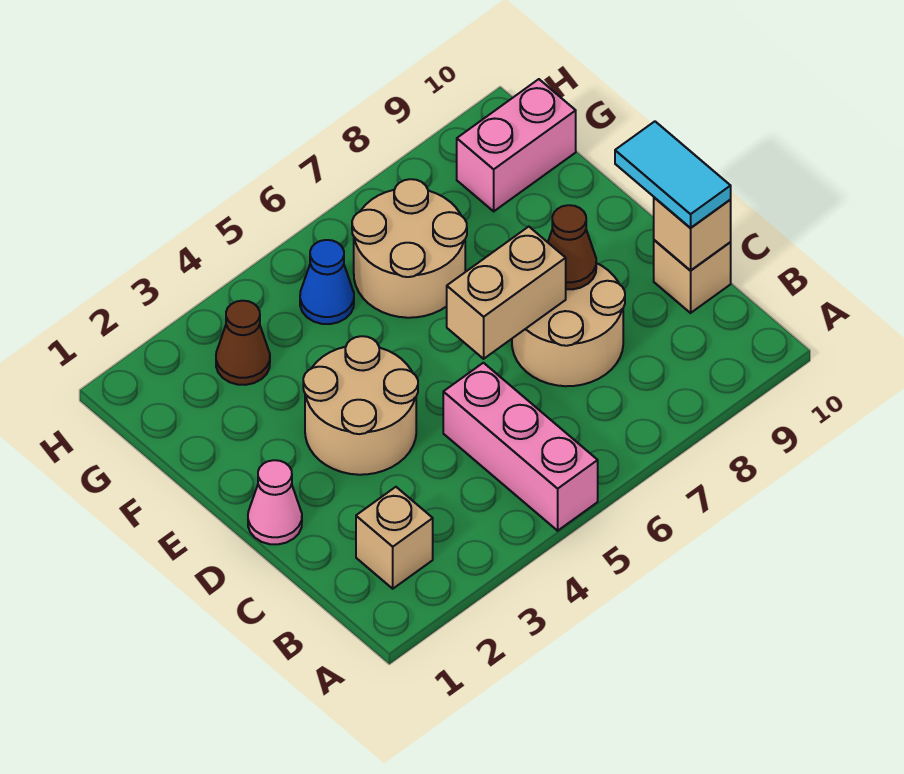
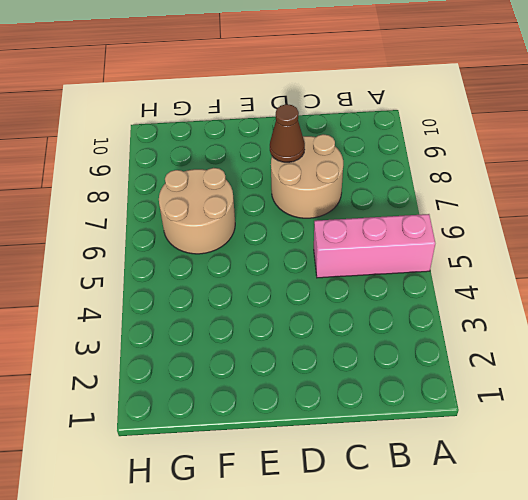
none -> tan 1x1 brick [356,487,433,589]
none -> tan 1x1 brick [654,240,731,313]
none -> pink 1x1 cone [248,460,302,544]

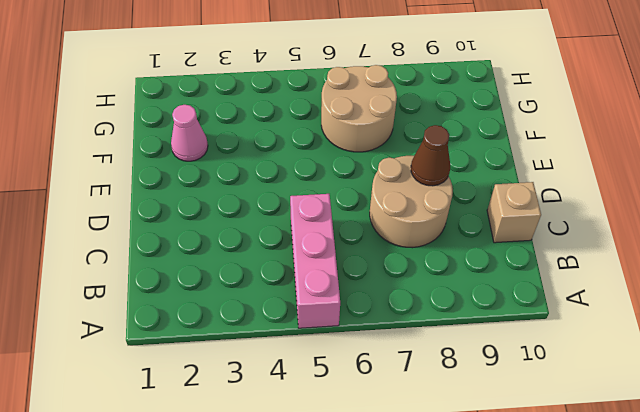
pink 1x1 cone [171,105,208,161] -> pink 1x1 cone moved to [248,460,302,544]
none -> tan 1x1 brick [356,487,433,589]
none -> tan 2x2 round brick [303,336,418,475]
none -> brown 1x1 cone [216,301,270,385]

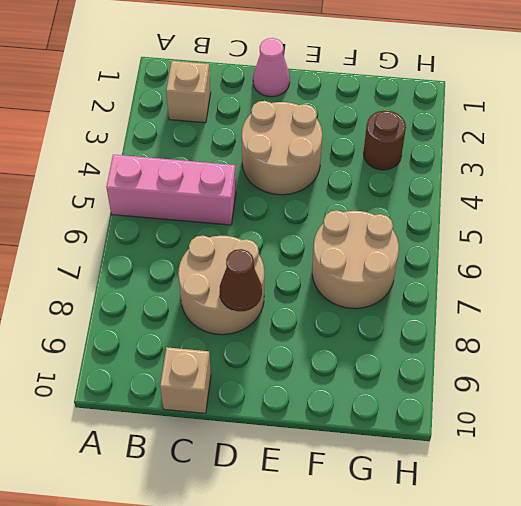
brown 1x1 round brick [364,110,406,170] -> brown 1x1 cone [216,301,270,385]
none -> blue 1x1 cone [300,240,354,324]
none -> pink 1x2 brick [457,79,576,211]
none -> tan 1x1 brick [654,197,731,270]

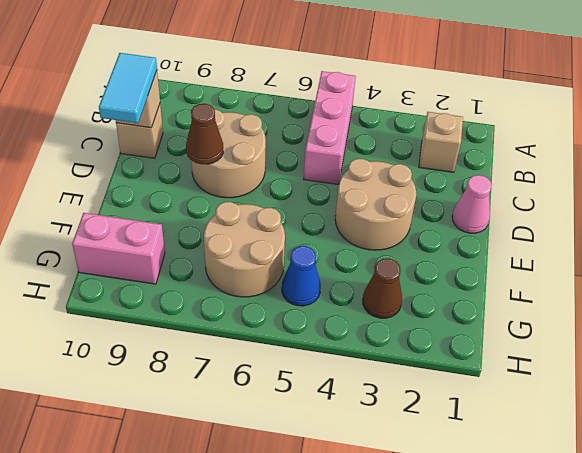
none -> tan 1x2 brick [447,227,566,359]

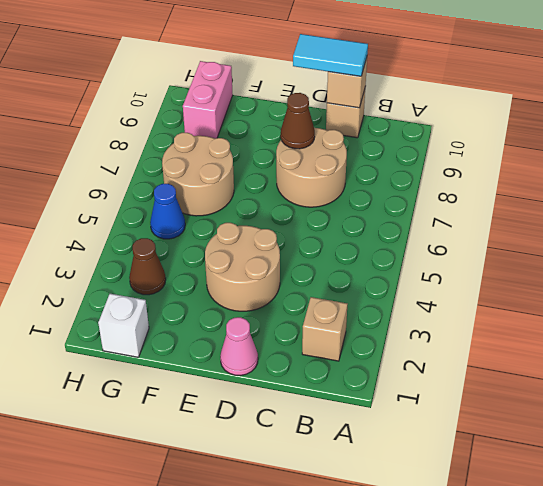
white 1x1 brick [98,294,149,357] -> none
none -> pink 1x3 brick [443,363,598,531]
none -> tan 1x2 brick [447,227,566,359]

